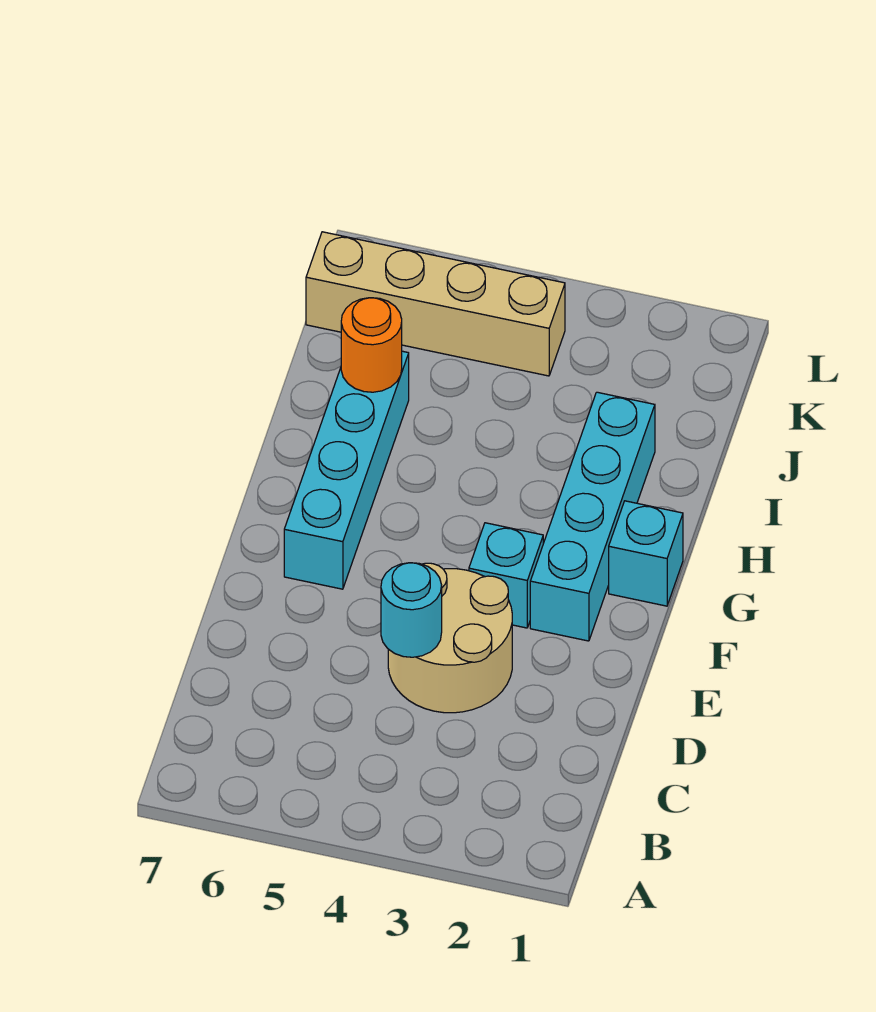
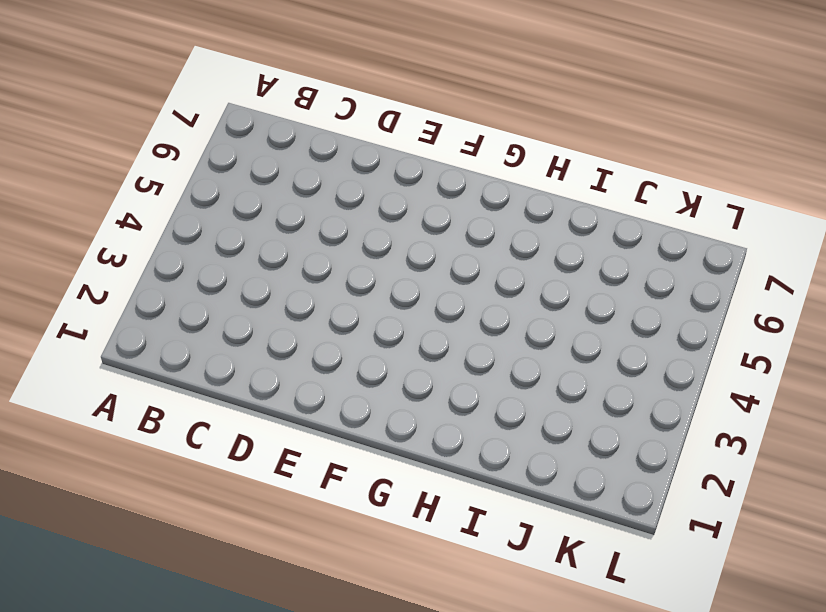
none -> tan 2x2 round brick [388,563,512,713]
none -> cyan 1x4 brick [530,392,655,641]

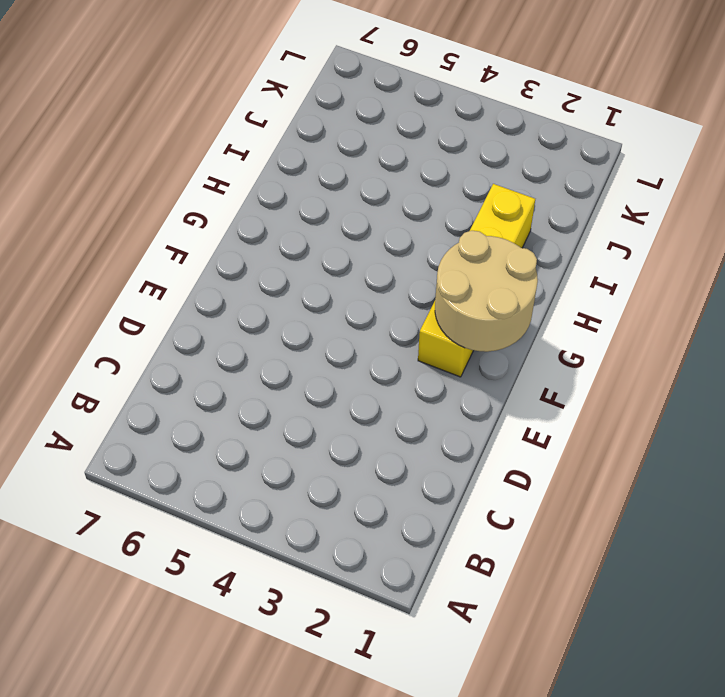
tan 2x2 round brick [435,231,538,352] -> tan 2x2 round brick moved to [388,563,512,713]
yellow 1x4 brick [418,184,535,377] -> cyan 1x4 brick [530,392,655,641]
none -> cyan 1x1 brick [469,523,543,628]
none -> cyan 1x4 brick [284,351,409,589]

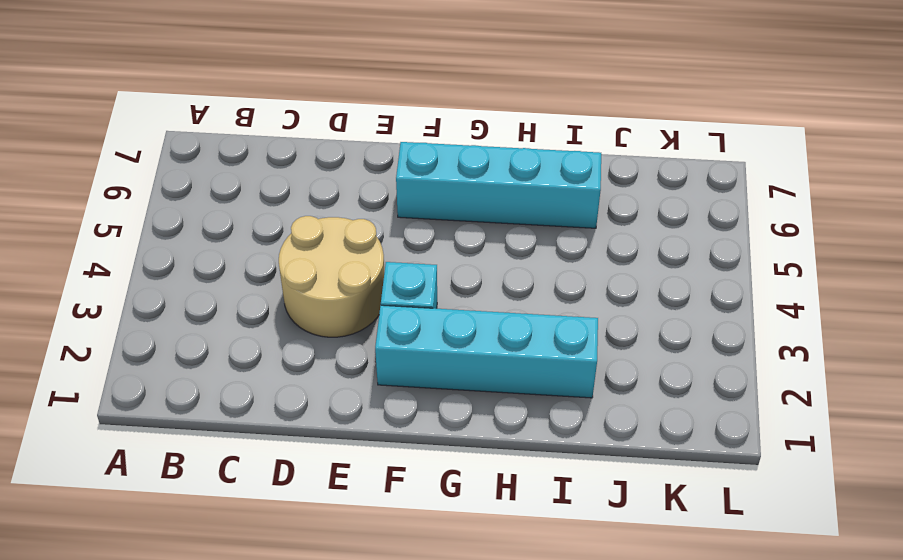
none -> cyan 1x1 brick [609,501,683,606]
none -> tan 1x4 brick [306,232,565,376]

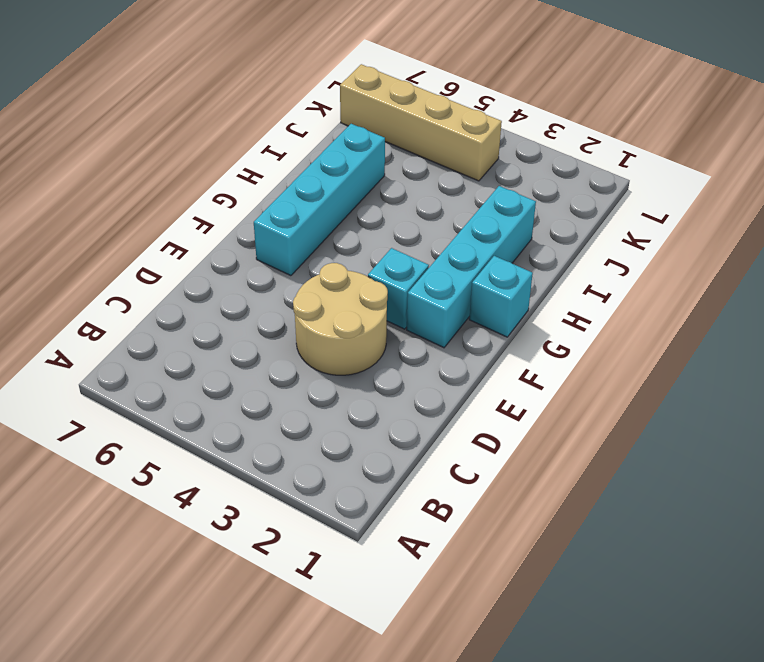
none -> cyan 1x1 round brick [381,563,442,657]
none -> orange 1x1 round brick [341,298,402,392]

